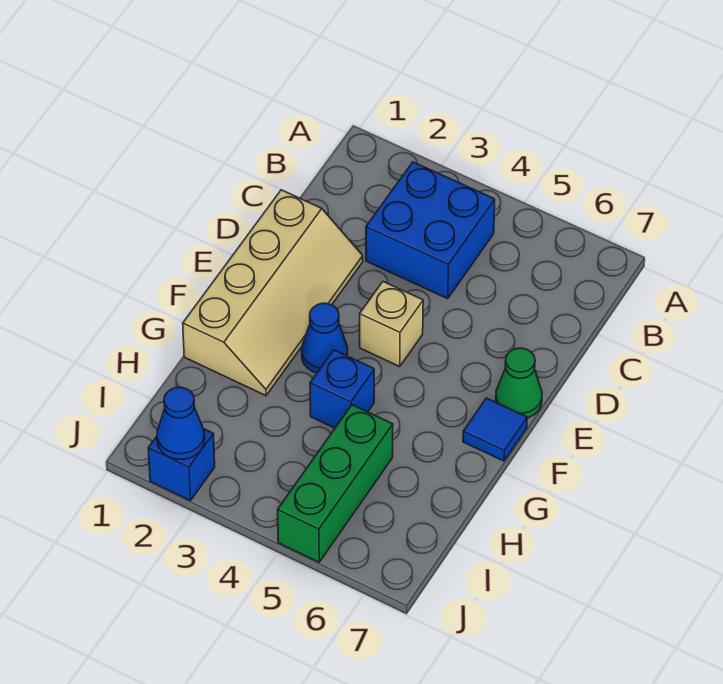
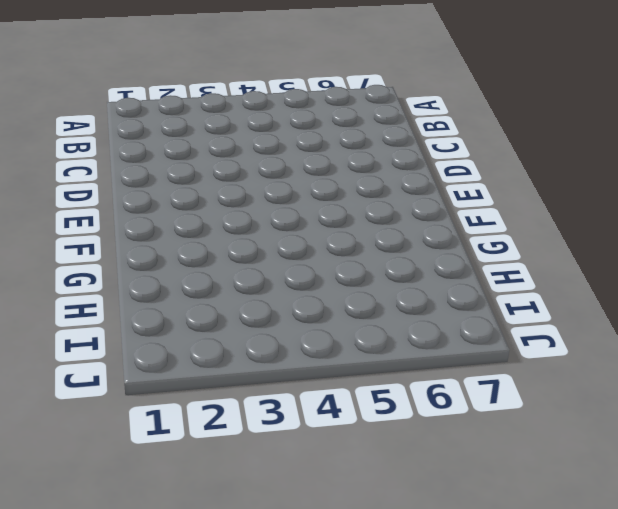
none -> blue 2x2 brick [366,162,495,299]
none -> tan 2x4 slope [183,190,363,396]

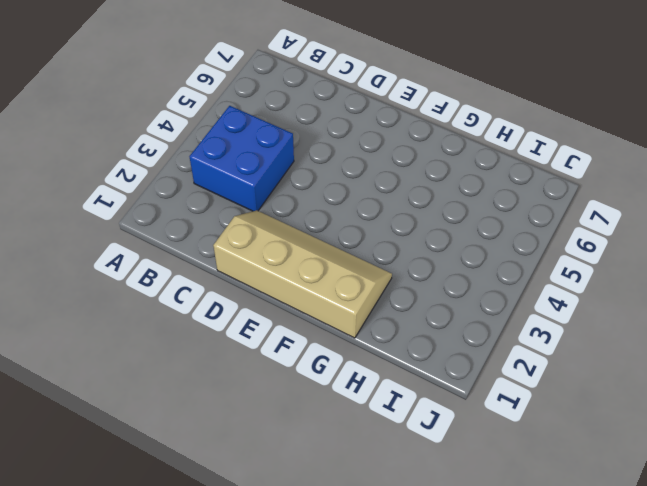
none -> tan 1x1 brick [360,282,423,366]
none -> green 1x1 cone [496,348,542,418]

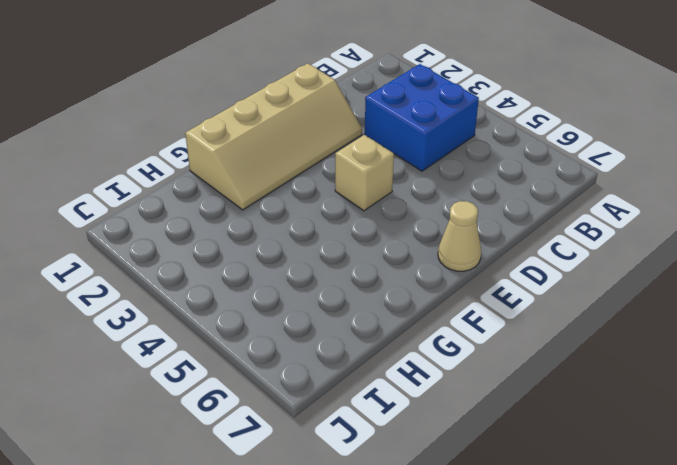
tan 1x1 cone [438,201,481,271] -> green 1x1 cone [496,348,542,418]
none -> blue 1x1 cone [302,303,348,373]
none -> blue 1x1 tile [463,398,527,461]

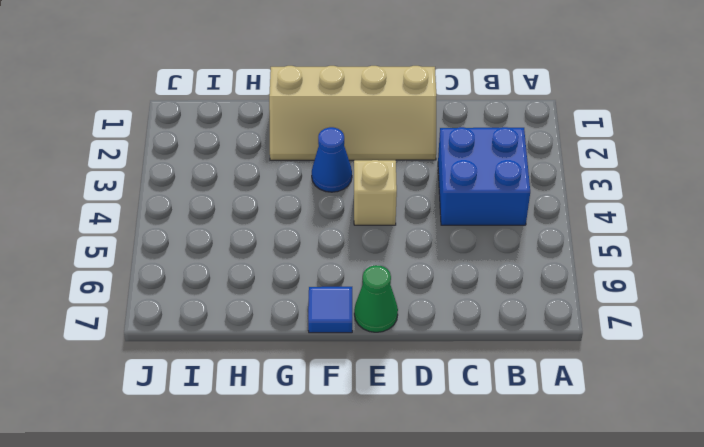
none -> blue 1x1 brick [310,350,374,428]
none -> green 1x3 brick [278,405,393,562]

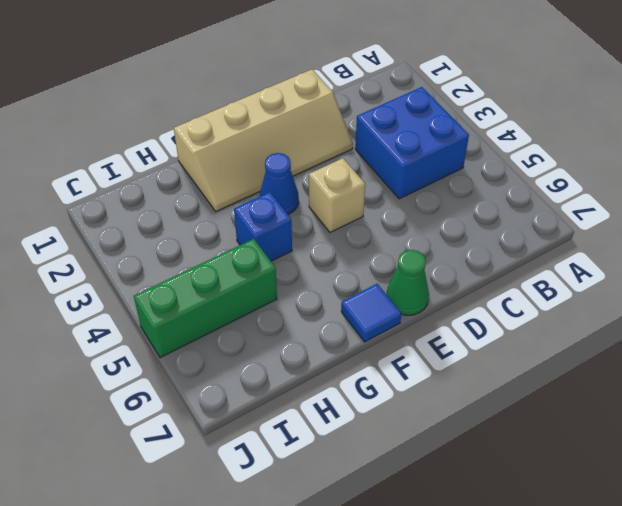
none -> blue 1x1 brick [148,429,215,501]
none -> blue 1x1 cone [157,387,205,459]

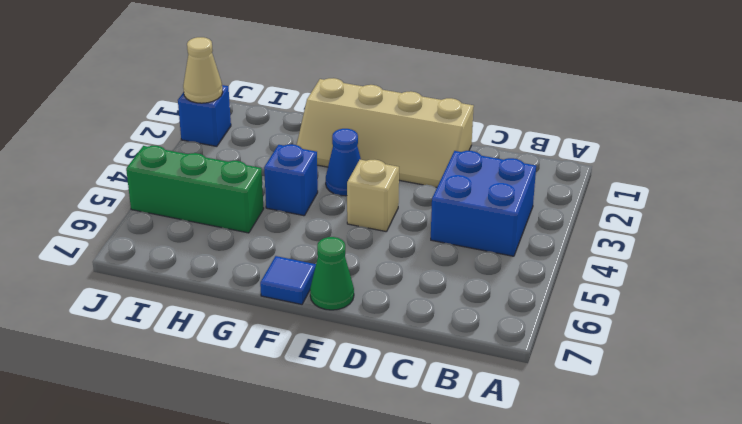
tan 1x1 cone [183,37,223,103] -> blue 1x1 cone [157,387,205,459]

